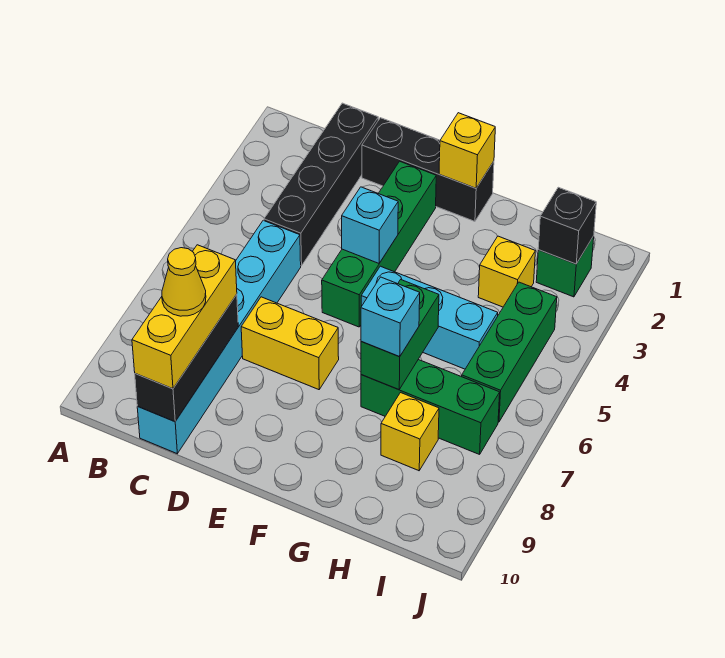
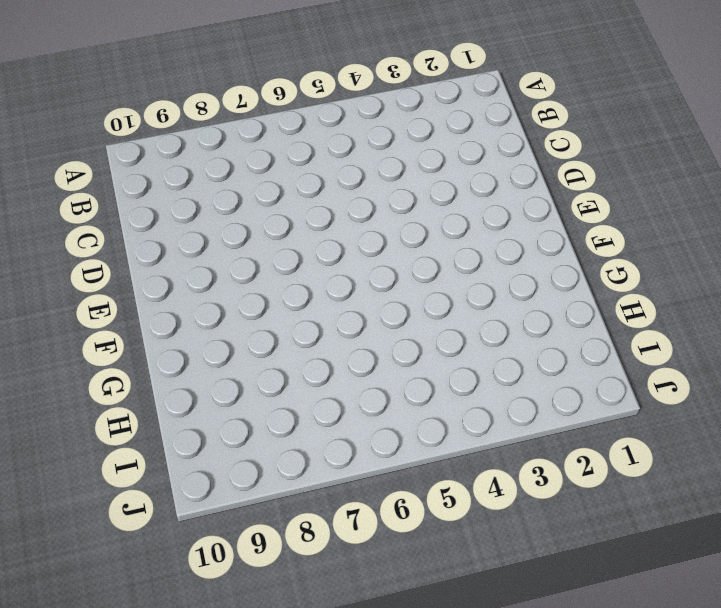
none -> black 1x4 brick [264,103,378,266]
none -> cyan 1x6 brick [137,221,301,454]
none -> black 1x3 brick [362,118,494,221]

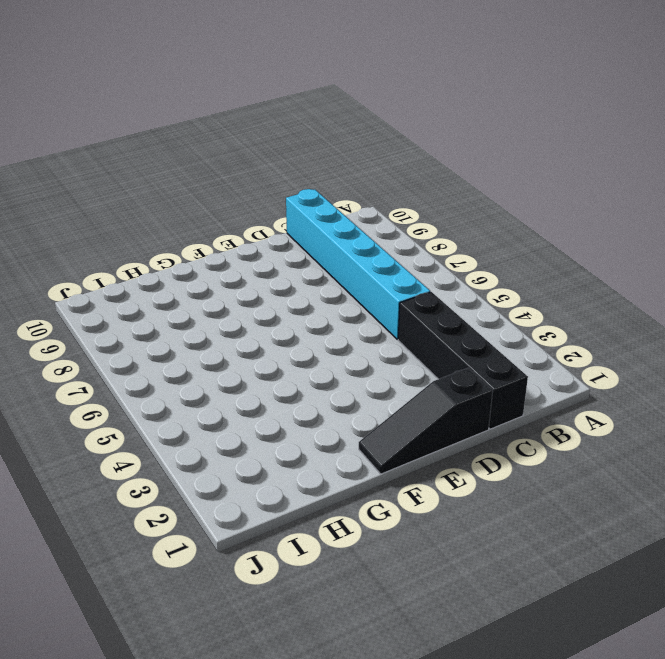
black 1x3 slope [359,368,493,474] -> black 1x3 brick [362,118,494,221]
none -> yellow 1x2 brick [241,297,339,390]
none -> green 1x4 brick [322,161,436,327]
none -> cyan 1x3 brick [361,266,498,369]

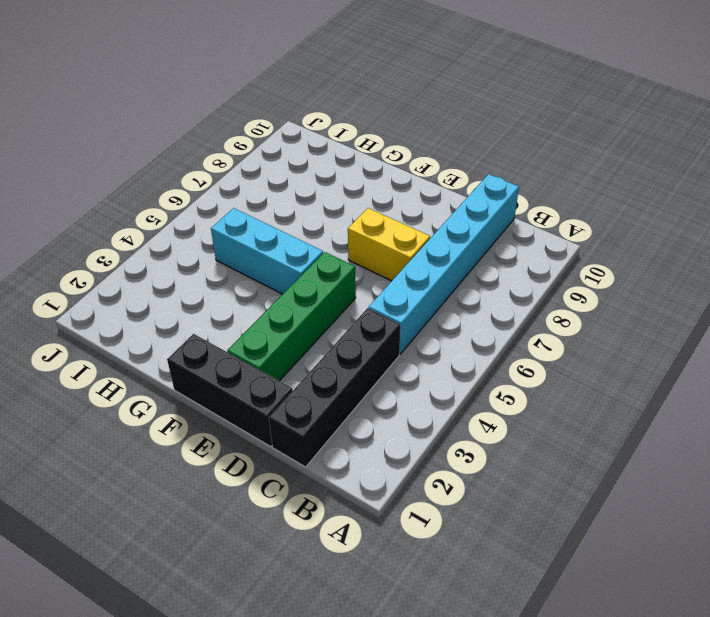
none -> green 1x3 brick [361,360,500,454]
none -> yellow 1x1 brick [478,236,535,307]
none -> yellow 1x1 brick [381,393,439,471]

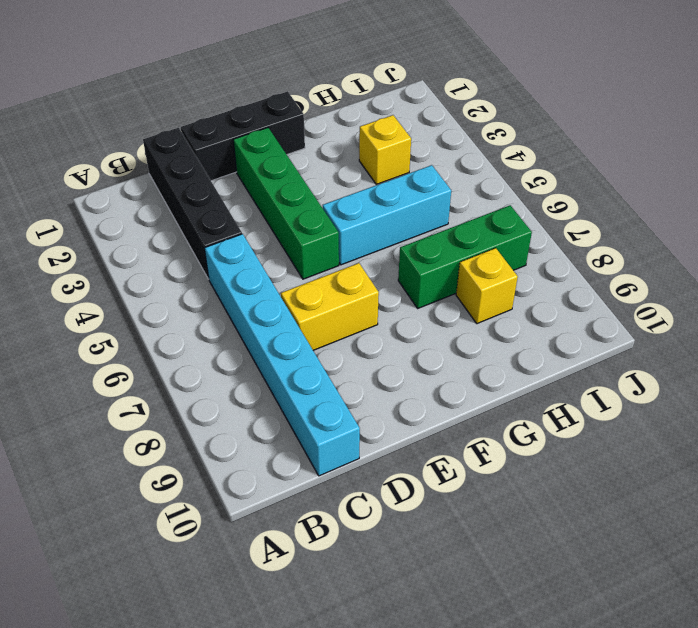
none -> green 1x1 brick [536,236,594,297]
none -> green 1x3 brick [462,282,557,422]
none -> black 1x3 brick [135,294,238,422]

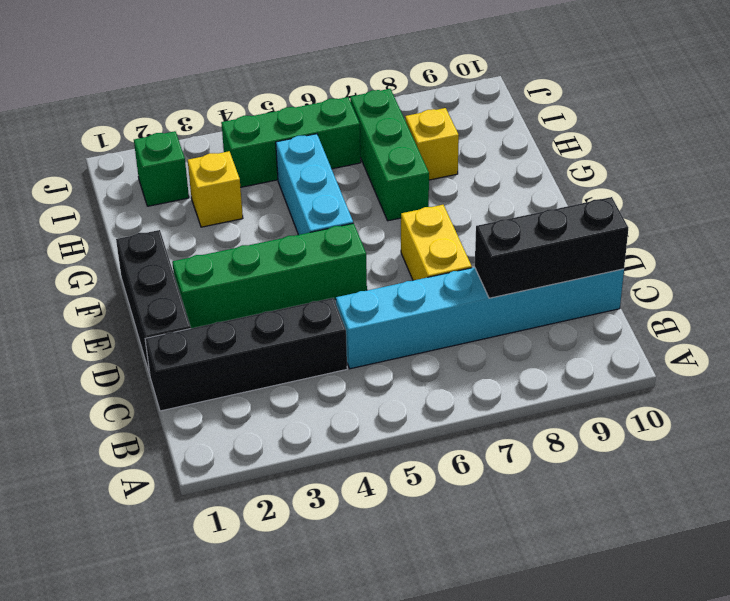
none -> cyan 1x1 brick [342,187,398,263]
none -> yellow 1x1 brick [439,113,495,188]
none -> green 1x2 brick [361,280,439,390]

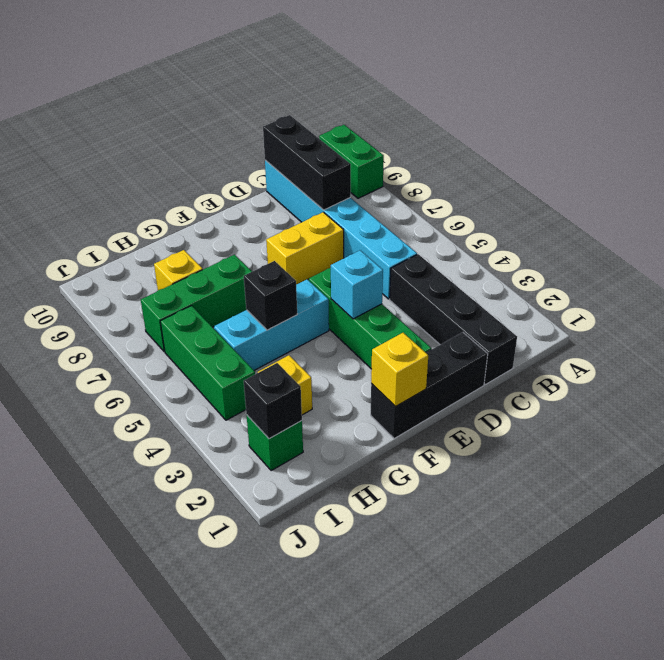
green 1x2 brick [319,125,384,198] -> green 1x2 brick moved to [361,280,439,390]
black 1x1 brick [244,261,297,330] -> none
none -> yellow 1x3 brick [132,245,237,389]
none -> cyan 1x1 brick [361,277,420,357]
none -> yellow 1x1 cone [162,248,206,316]

